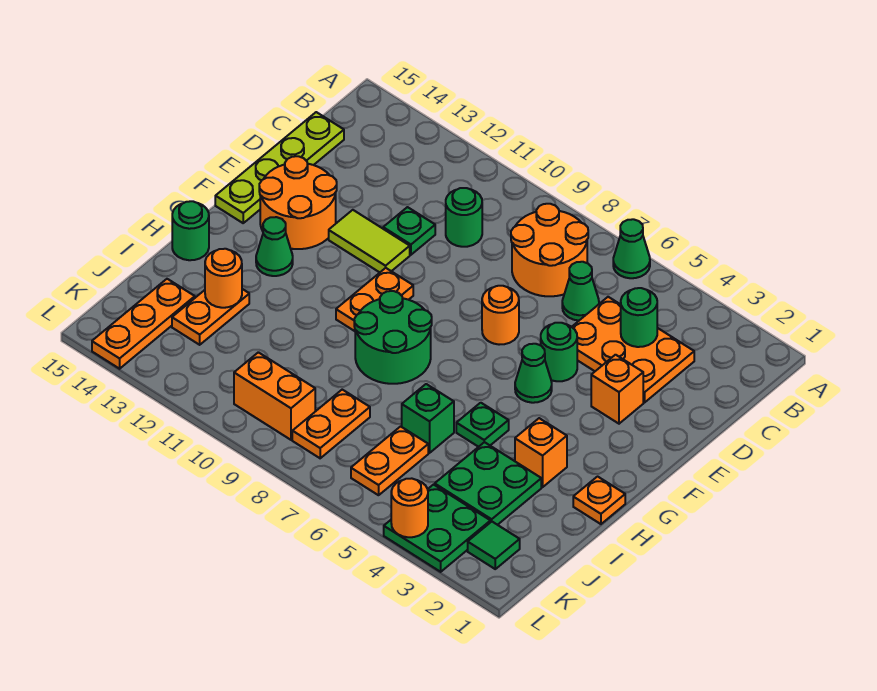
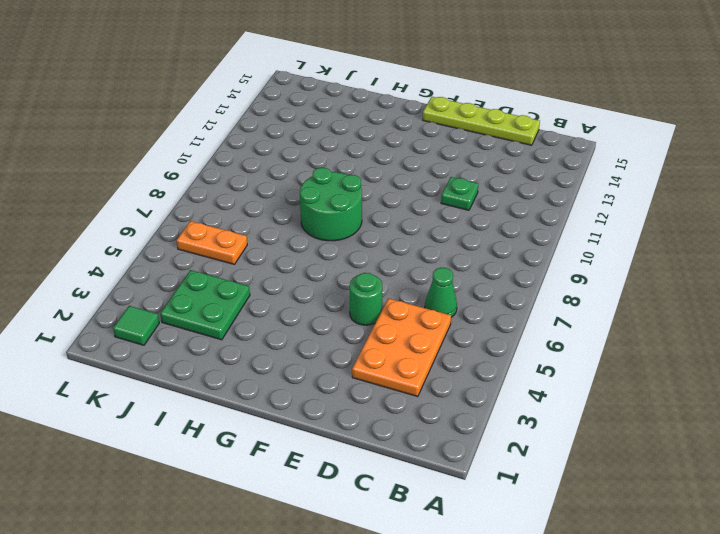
none -> green 1x1 cone [613,219,650,278]
none -> orange 2x2 round brick [511,204,588,296]
none -> green 1x1 round brick [446,188,482,247]
none -> orange 1x1 brick [591,355,643,424]

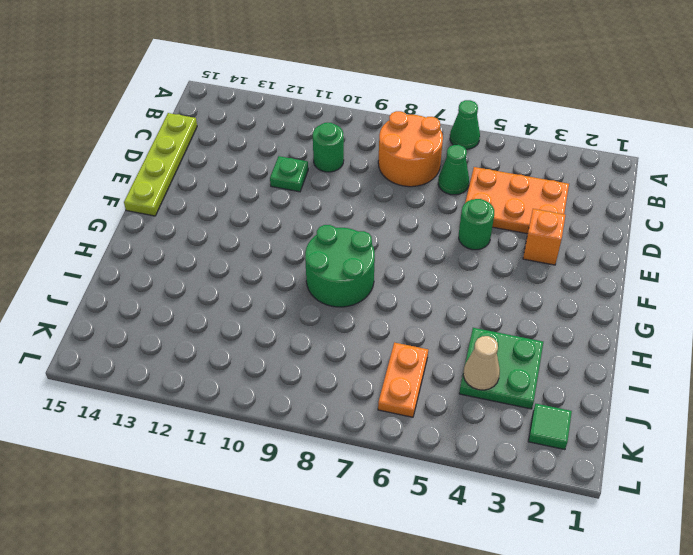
tan 1x1 cone [463,336,500,390] -> none
none -> orange 1x1 round brick [482,286,519,345]
none -> lime 1x2 tile [329,210,410,272]
none -> orange 2x2 round brick [259,156,337,249]
none -> green 1x1 cone [515,344,552,403]

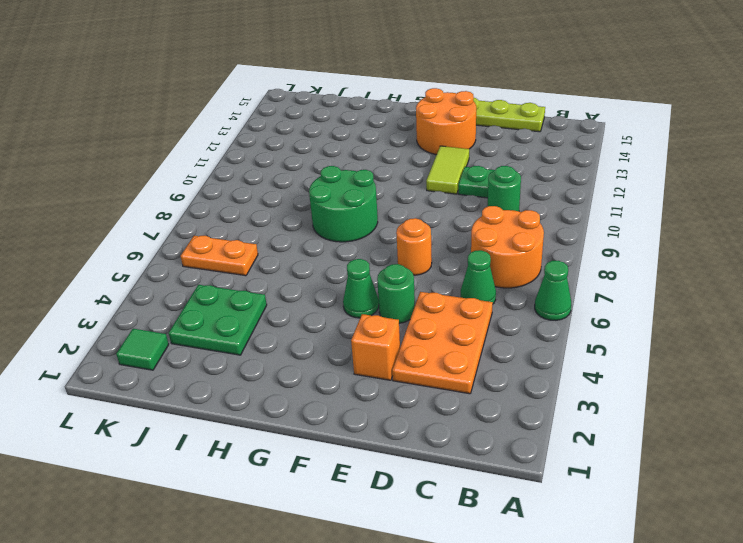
none -> orange 1x2 plate [336,268,413,331]
none -> green 1x1 cone [256,217,293,276]
none -> orange 1x1 plate [573,477,625,524]
none -> orange 1x1 brick [515,418,567,487]

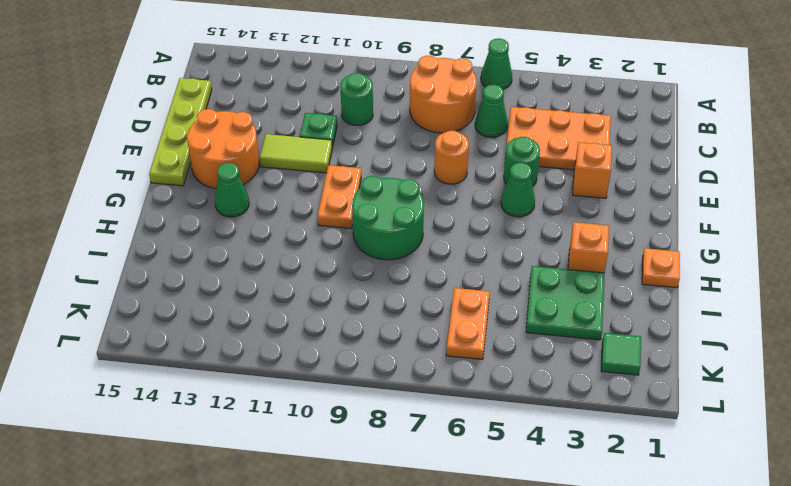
none -> green 1x1 plate [456,403,509,447]
none -> green 1x1 round brick [172,201,209,260]
none -> green 1x1 brick [402,384,454,453]
none -> orange 1x2 plate [172,289,249,345]

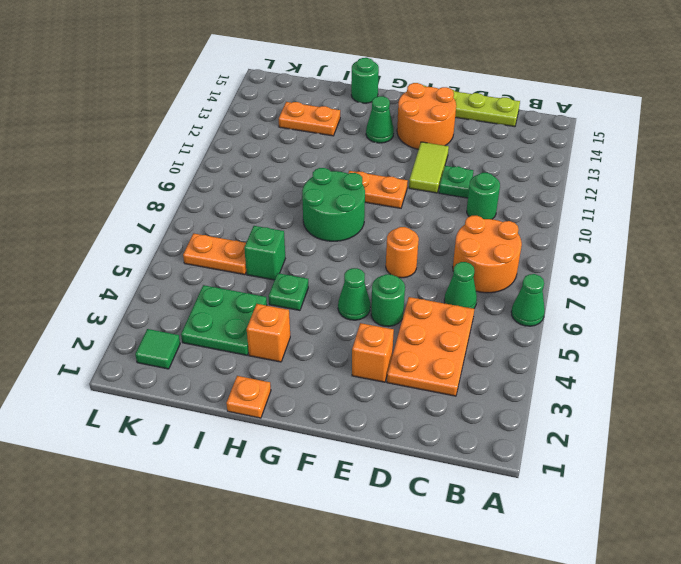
none -> orange 1x2 plate [292,390,370,458]
none -> orange 1x3 plate [92,279,195,369]
none -> green 2x2 plate [384,485,490,572]
none -> orange 1x2 brick [234,352,315,440]

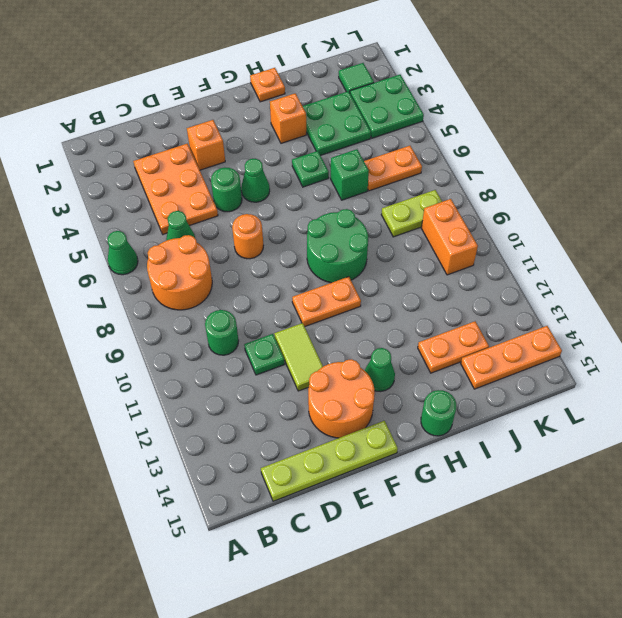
lime 1x2 plate [381,190,442,237] -> orange 1x2 plate [292,390,370,458]
none -> green 1x1 round brick [621,288,657,347]
none -> orange 1x1 round brick [205,249,242,308]
none -> orange 1x1 round brick [391,478,428,537]

